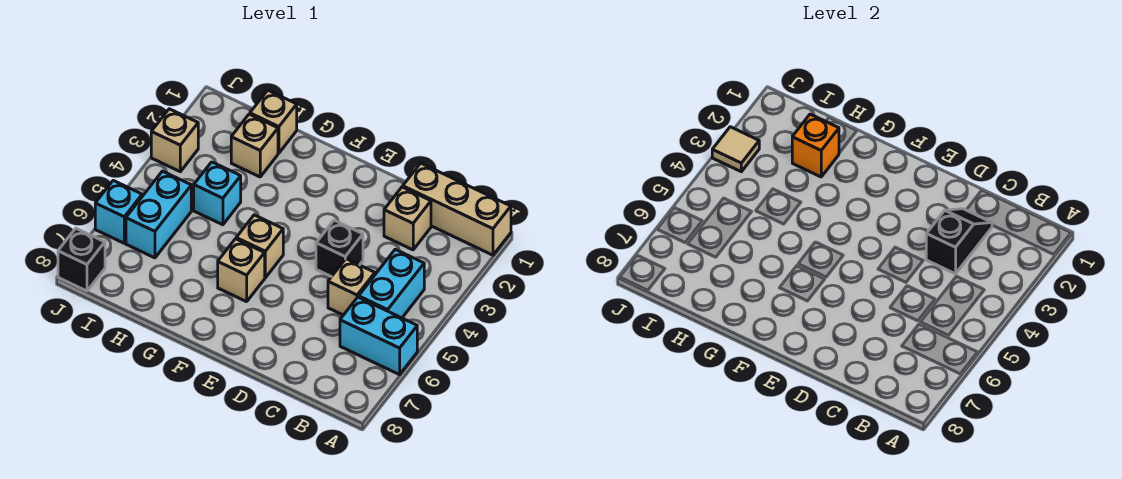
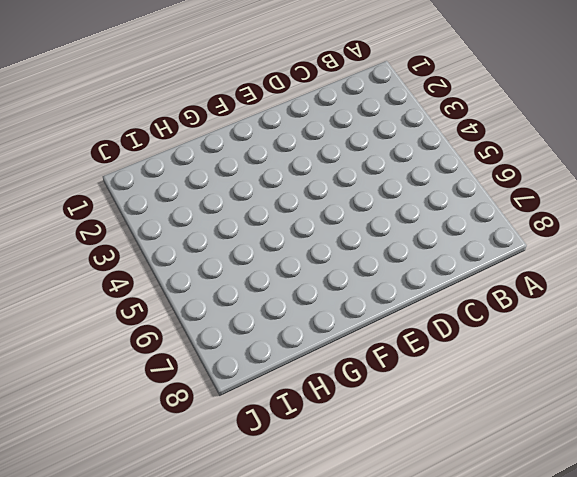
none -> tan 1x3 brick [403,163,511,255]
none -> cyan 1x2 brick [340,297,417,375]
none -> cyan 1x2 brick [359,249,424,318]

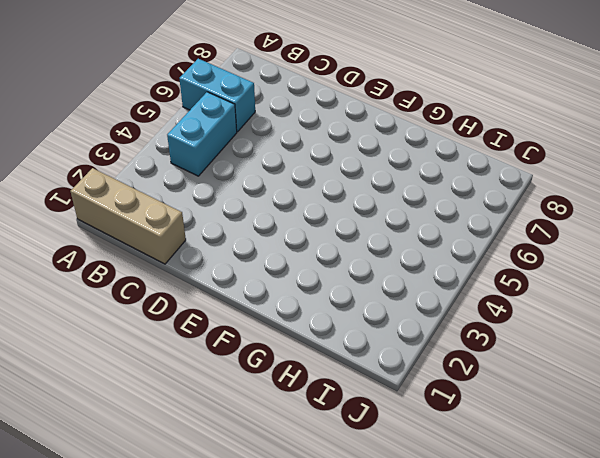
none -> tan 1x1 brick [384,187,431,250]
none -> tan 1x1 brick [328,259,375,315]
none -> black 1x1 brick [316,220,363,277]

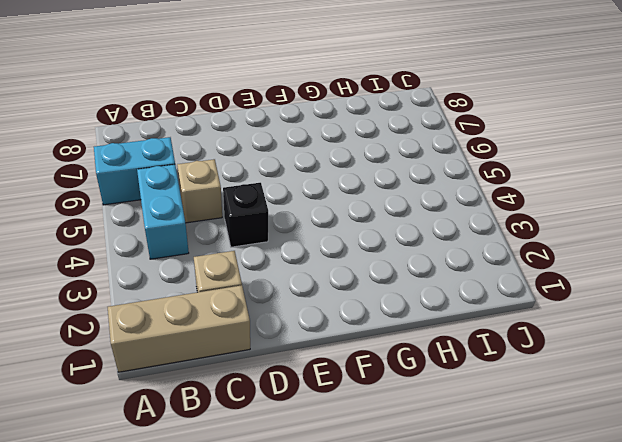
none -> tan 1x1 brick [236,215,283,278]
none -> tan 1x1 brick [218,239,265,302]
none -> tan 1x1 brick [250,90,297,153]

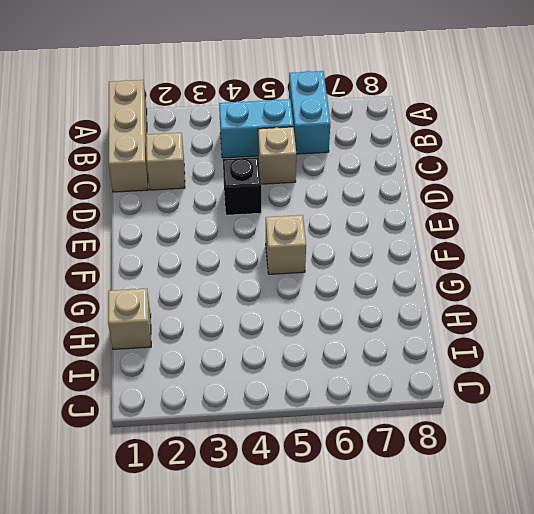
none -> tan 1x1 brick [218,239,265,302]
none -> tan 1x1 brick [231,114,278,177]
none -> cyan 1x1 brick [194,162,241,225]

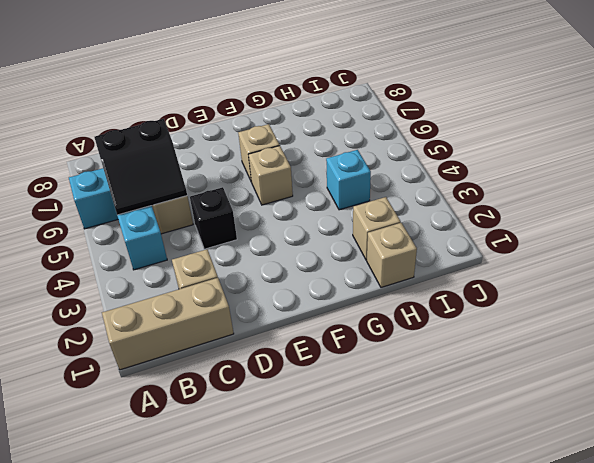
black 2x2 slope [94,119,187,215] -> none
none -> cyan 1x2 brick [126,171,191,258]
none -> tan 1x1 brick [151,109,198,172]
none -> cyan 1x1 brick [95,181,142,243]

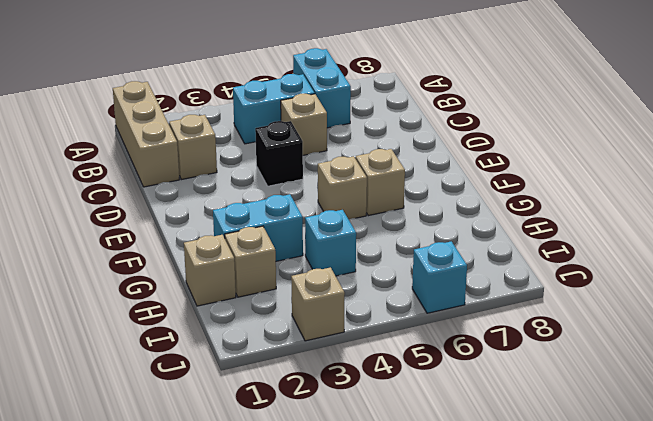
cyan 1x2 brick [213,194,303,261] -> cyan 1x2 brick moved to [126,171,191,258]
none -> black 1x1 brick [58,228,105,291]
none -> black 1x2 slope [926,209,992,274]
none -> orange 1x1 brick [792,114,839,177]

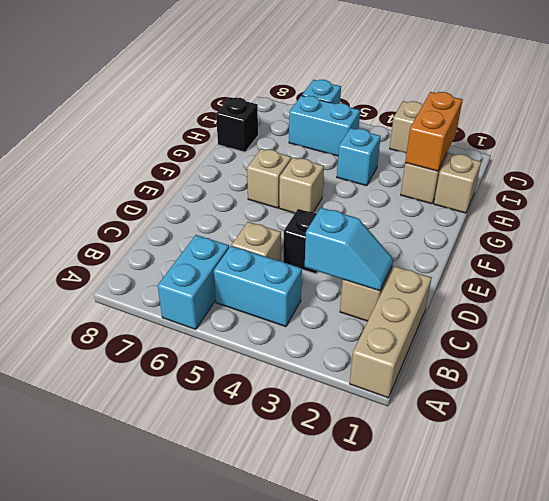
cyan 1x2 slope [305,208,393,291] -> black 1x2 slope [926,209,992,274]
orange 1x2 brick [405,92,463,171] -> orange 1x1 brick [792,114,839,177]
black 1x1 brick [216,97,258,152] -> black 1x1 brick moved to [58,228,105,291]
none -> tan 1x1 tile [712,127,759,172]

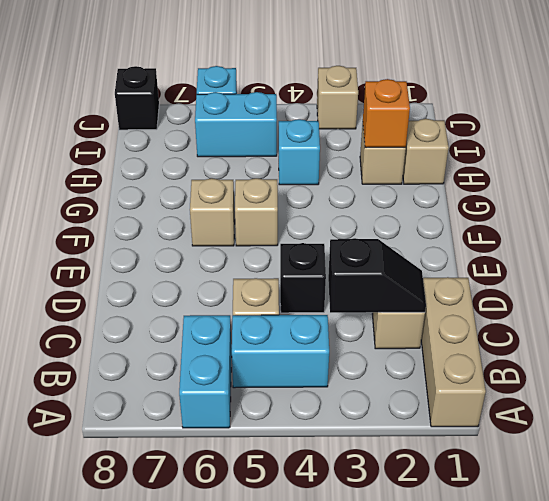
none -> tan 1x1 tile [712,127,759,172]

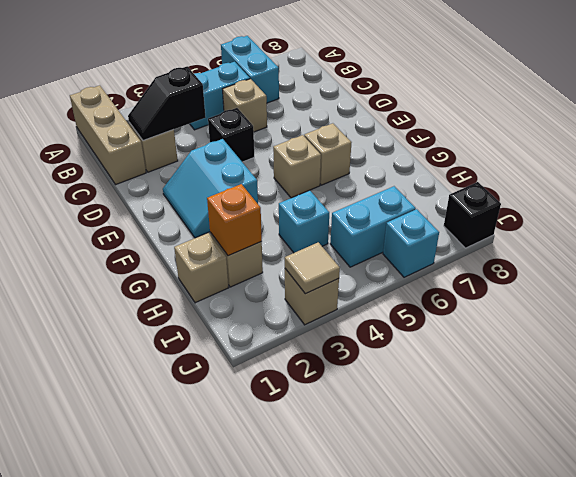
cyan 2x2 slope [163,139,258,238] -> none

